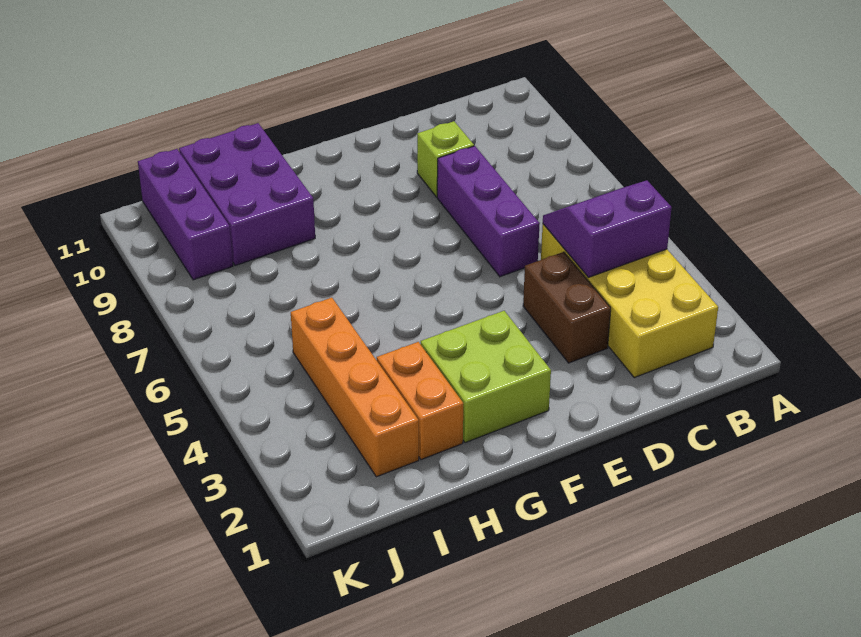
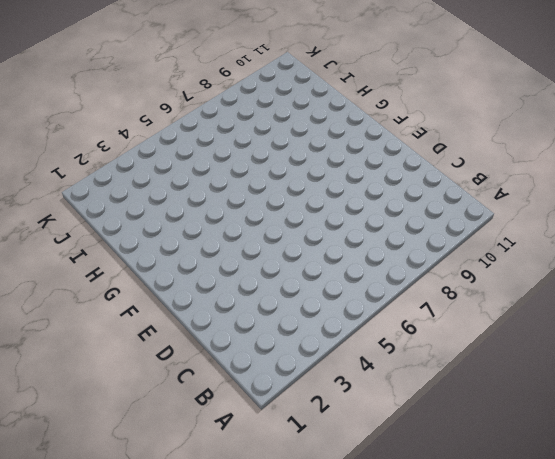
none -> yellow 2x4 brick [541,224,718,378]
none -> brown 1x2 brick [523,252,611,363]

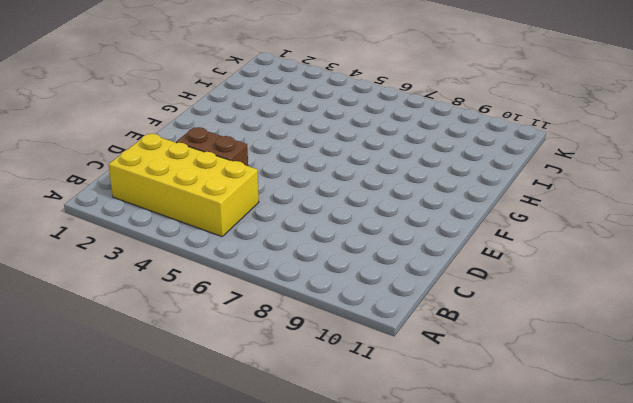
none -> purple 1x3 brick [437,146,540,277]
none -> lime 1x1 brick [417,121,474,197]

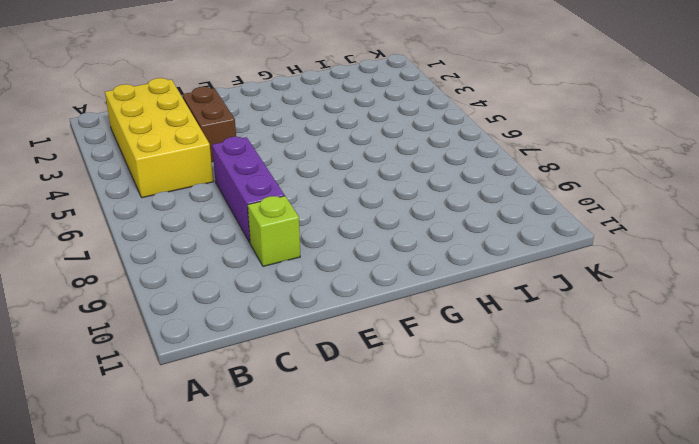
none -> lime 2x2 brick [421,311,551,443]
none -> orange 1x2 brick [377,342,463,460]

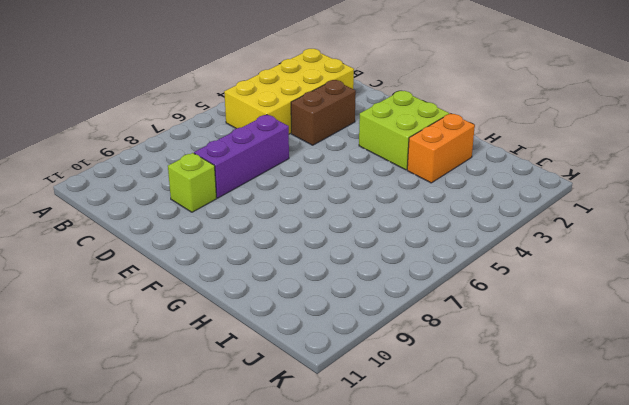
none -> purple 2x3 brick [179,123,315,266]
none -> orange 1x4 brick [291,298,419,477]

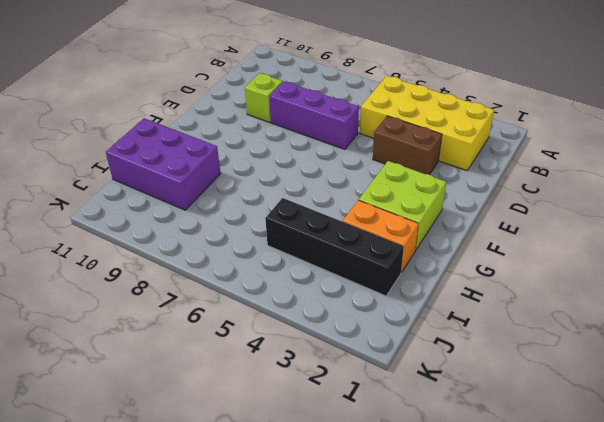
black 1x4 brick [265,198,404,296] -> orange 1x4 brick [291,298,419,477]
none -> purple 1x3 brick [138,149,233,280]
none -> purple 2x2 slope [543,180,672,277]

